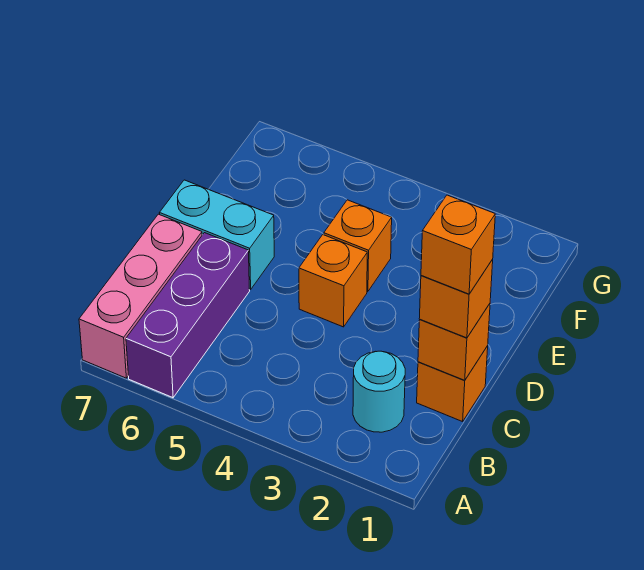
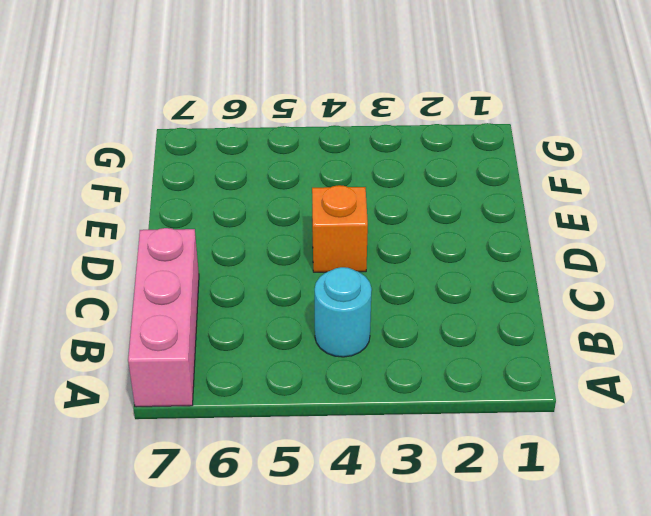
cyan 1x1 round brick [315,267,372,357] -> cyan 1x1 round brick moved to [353,351,405,432]
none -> purple 1x3 brick [126,233,250,398]
none -> orange 1x1 brick [417,346,488,422]

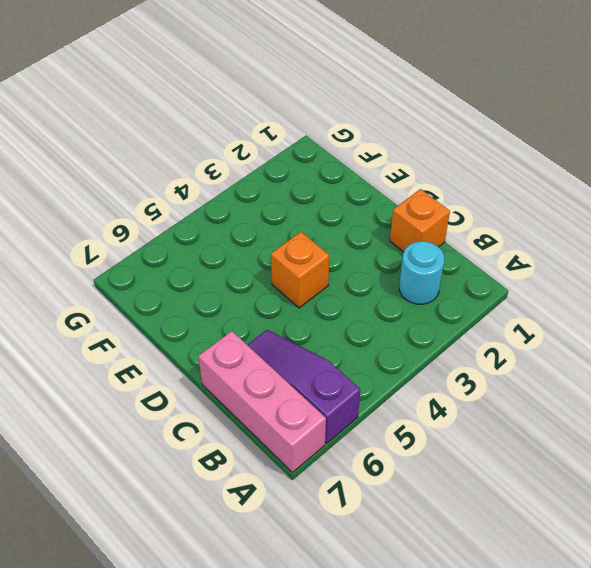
purple 1x3 slope [248,330,360,443] -> purple 1x3 brick [126,233,250,398]
none -> cyan 1x2 brick [160,180,274,290]
none -> orange 1x1 brick [324,200,392,292]

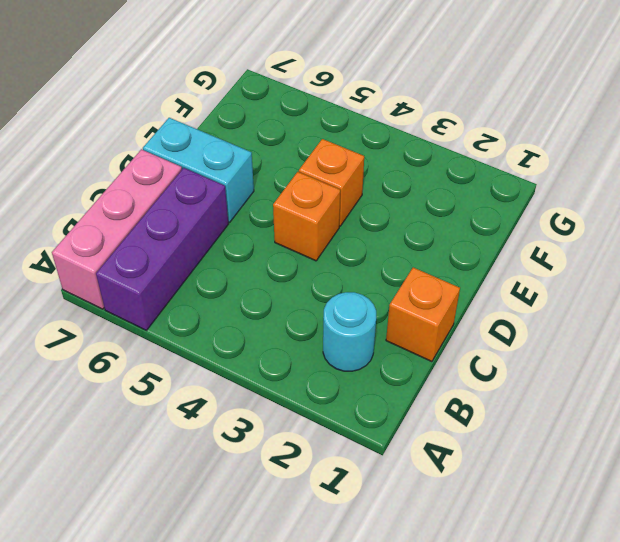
none -> orange 1x1 brick [418,304,490,380]
none -> orange 1x1 brick [419,260,493,338]

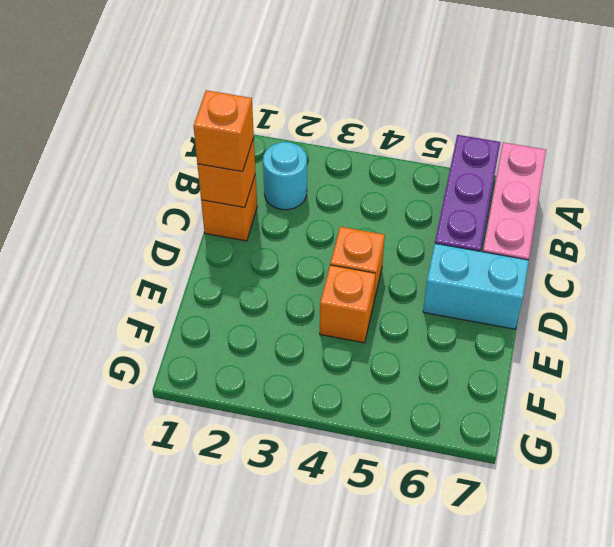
none -> orange 1x1 brick [421,195,495,294]

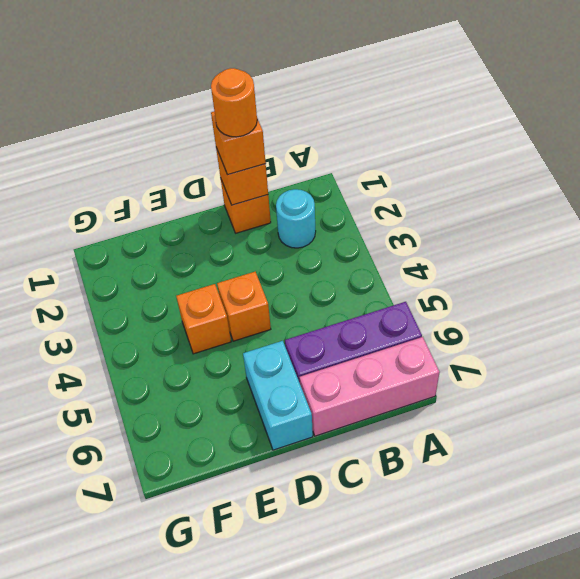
orange 1x1 round brick [211,68,257,137] -> orange 1x1 brick [421,195,495,294]

